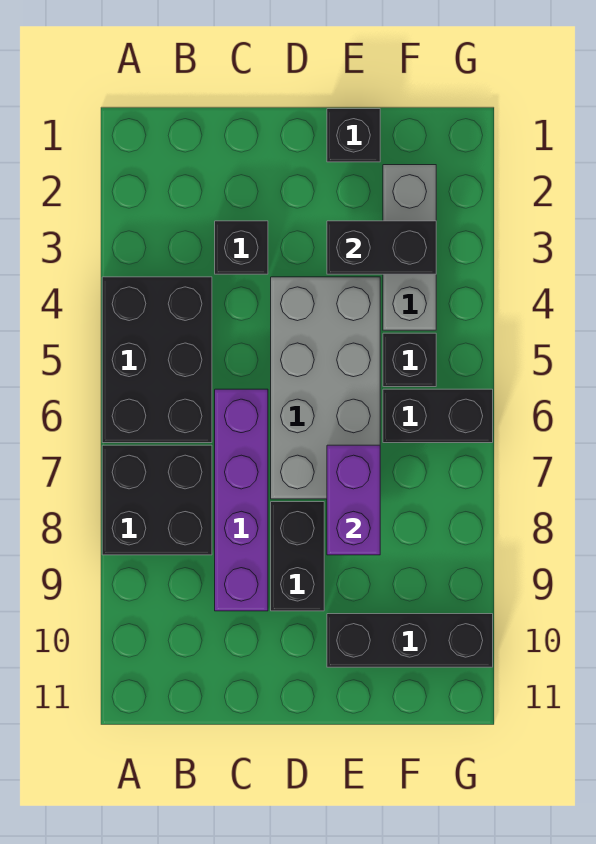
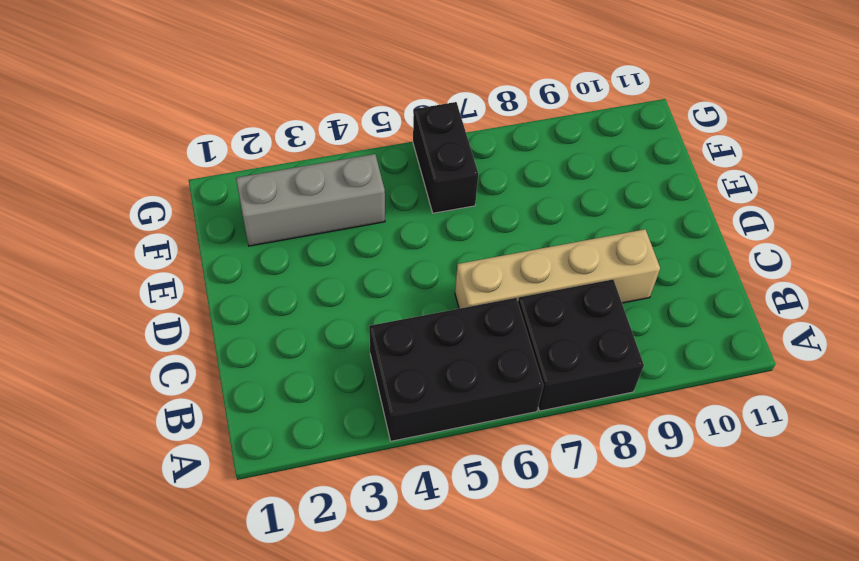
tan 1x4 brick [455,229,660,309] -> purple 1x4 brick [215,389,268,611]
none -> black 1x1 brick [215,221,268,274]
none -> grey 2x4 brick [271,277,380,499]
none -> black 1x2 brick [271,502,324,611]

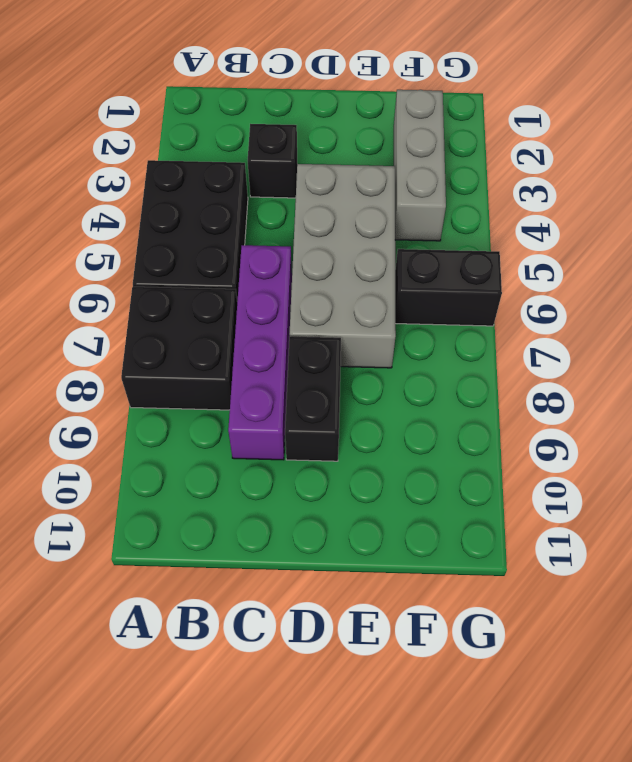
none -> black 1x1 brick [327,109,380,162]
none -> black 1x3 brick [327,614,493,667]
none -> black 1x1 brick [383,333,436,387]

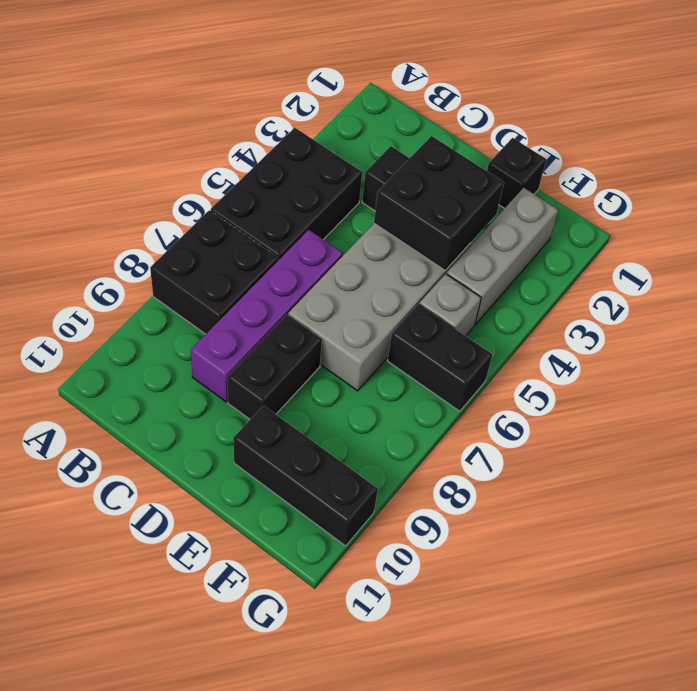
black 2x2 brick [374,136,504,270] -> black 1x2 brick [327,221,436,274]
grey 1x1 brick [419,274,481,336] -> black 1x1 brick [383,333,436,387]
none -> purple 1x2 brick [327,445,380,555]

